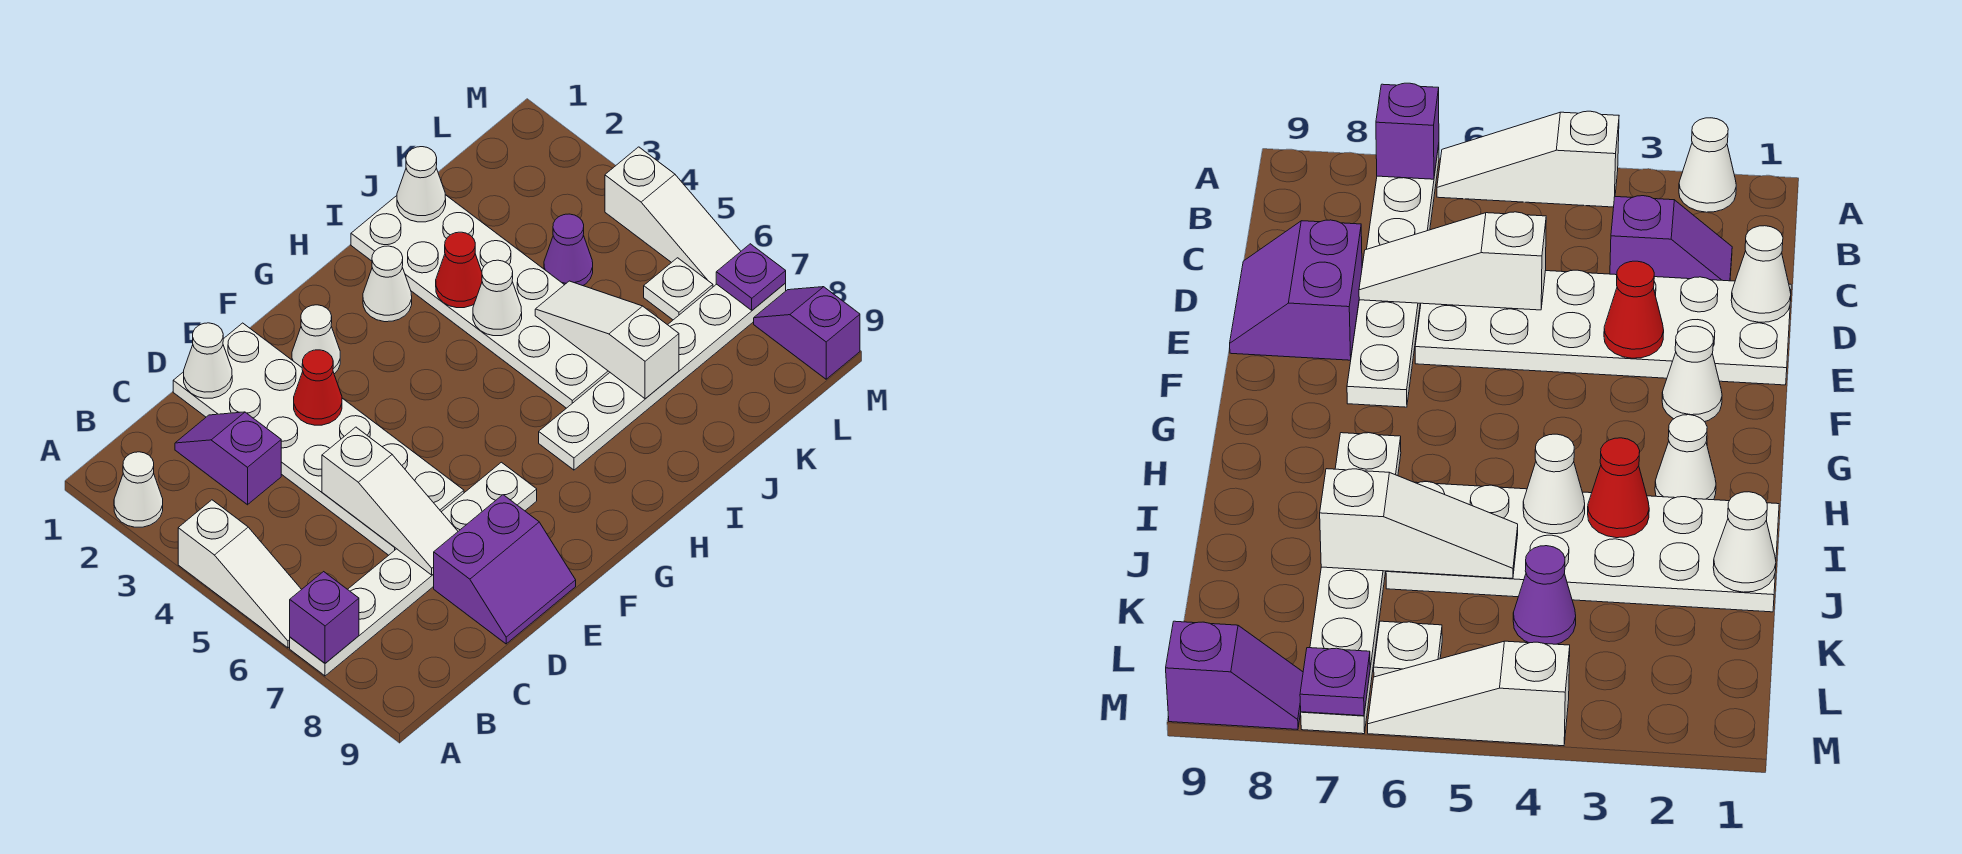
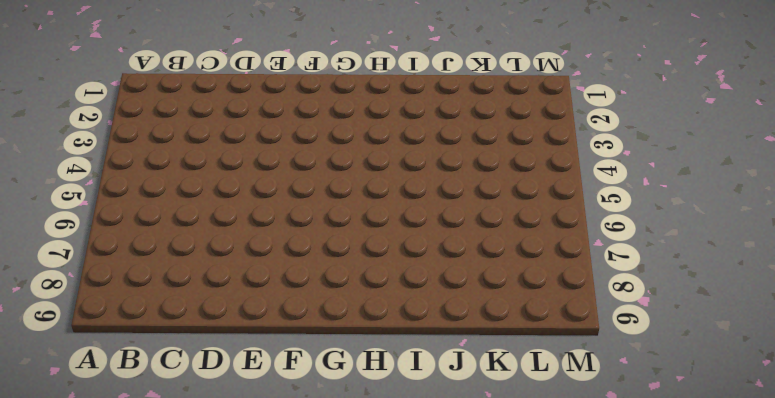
none -> white 1x1 cone [114,452,163,527]
none -> white 1x3 slope [178,500,302,648]
none -> white 1x6 plate [290,462,537,676]

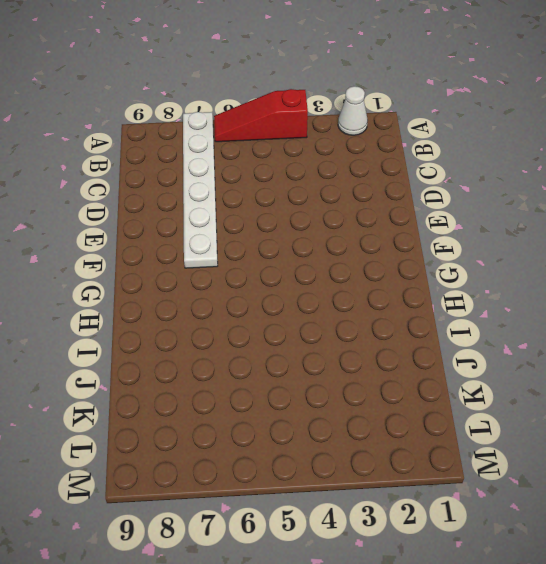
red 1x3 slope [214,89,308,142] -> white 1x3 slope [178,500,302,648]
none -> purple 1x2 slope [175,412,281,505]
none -> white 2x6 plate [173,323,464,555]
none -> purple 2x2 slope [434,495,576,644]

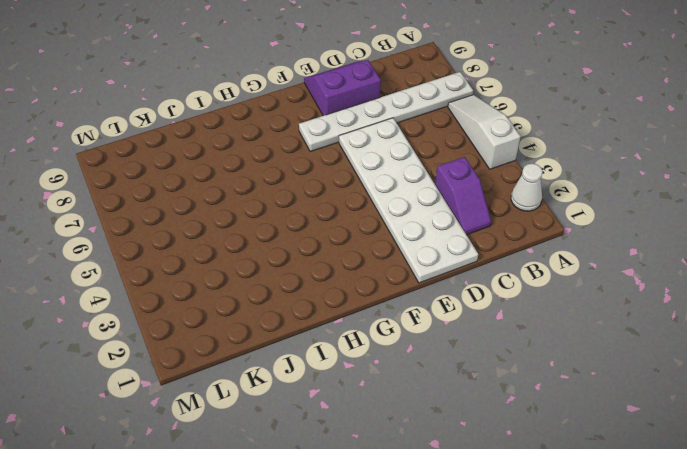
none -> white 1x1 cone [292,305,340,374]
none -> white 1x1 cone [363,246,412,322]
none -> white 1x6 plate [539,283,786,470]

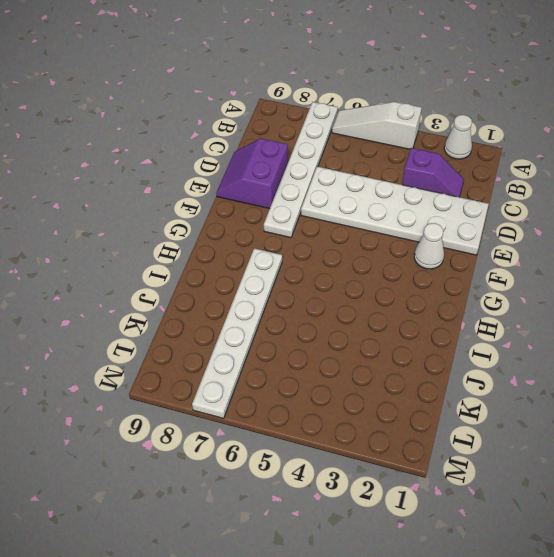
none -> white 1x1 cone [363,246,412,322]
none -> white 2x6 plate [351,195,610,408]
none -> purple 1x1 cone [544,214,593,286]

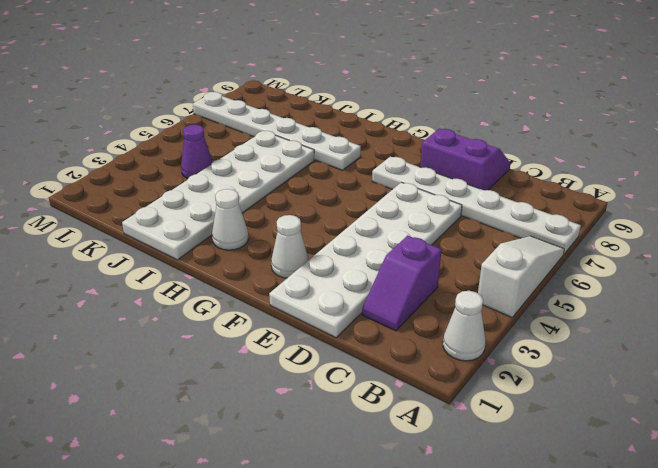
none -> white 1x1 plate [644,258,713,320]
none -> white 1x3 slope [605,147,741,287]
none -> purple 1x2 slope [754,287,860,379]

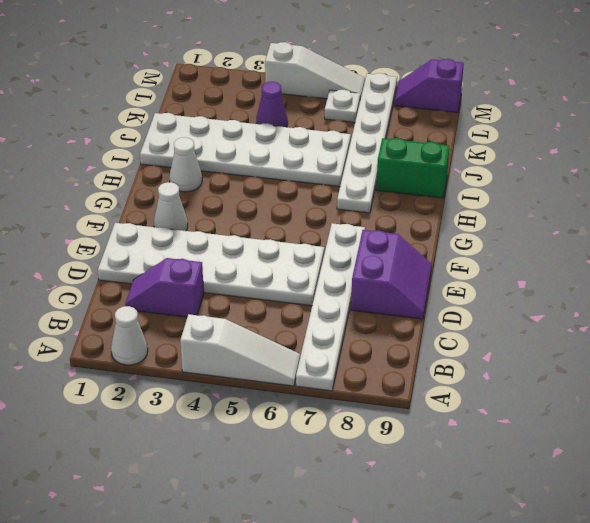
green 1x2 brick [376,138,449,198] -> none
none -> purple 1x1 brick [290,572,359,663]
none -> white 1x1 cone [184,323,232,398]
none -> white 1x3 slope [322,427,458,575]

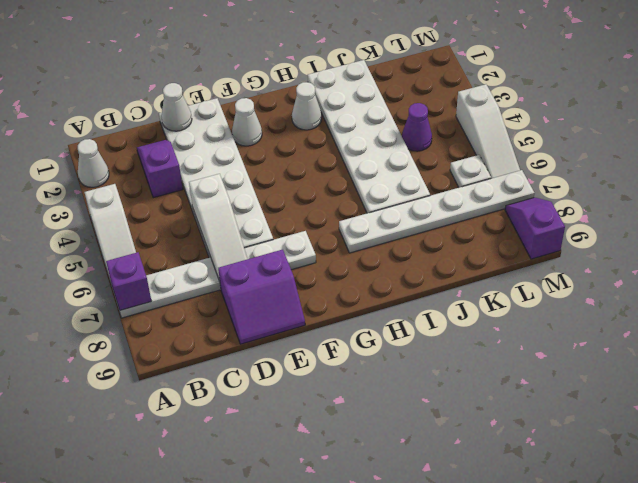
none -> red 1x1 cone [294,350,342,425]
none -> red 1x1 cone [436,232,482,308]
none -> white 1x1 cone [473,260,522,336]

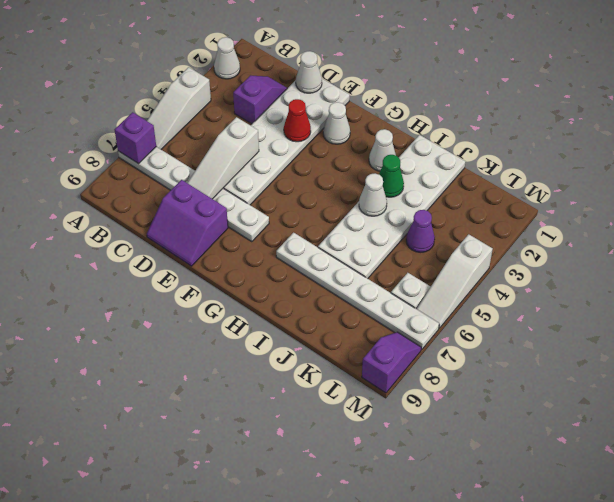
green 1x1 cone [379,155,404,197] -> red 1x1 cone [436,232,482,308]
none -> white 1x1 cone [397,147,446,222]
none -> white 1x3 slope [535,281,679,399]
none -> purple 1x1 plate [716,244,786,310]

